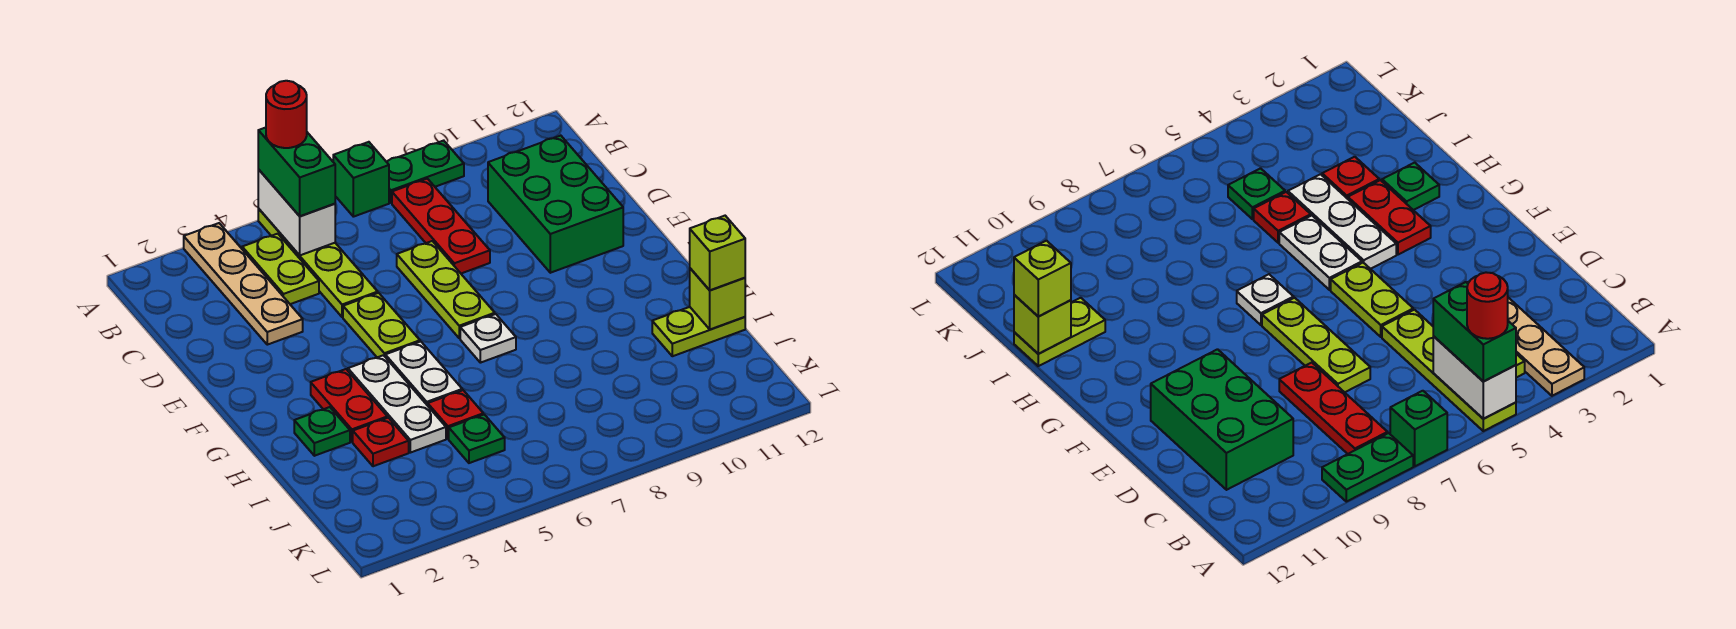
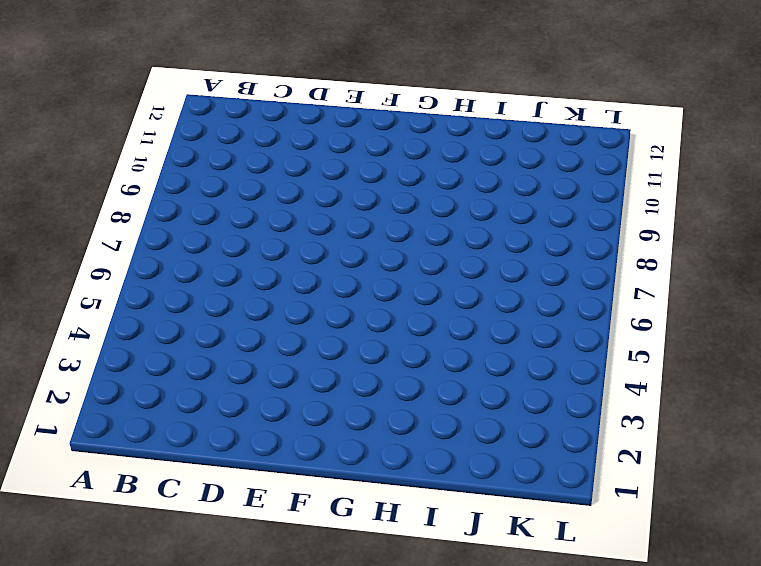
none -> tan 1x4 plate [184,223,303,345]
none -> lime 1x4 plate [258,209,378,317]
none -> green 1x1 brick [333,142,389,217]

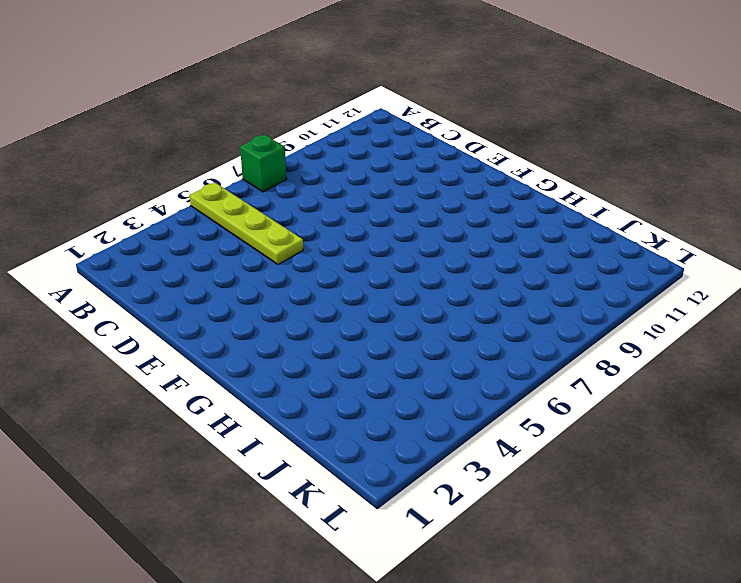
none -> tan 1x4 plate [184,223,303,345]
none -> green 1x2 plate [386,141,464,203]
none -> lime 1x2 plate [242,234,319,304]

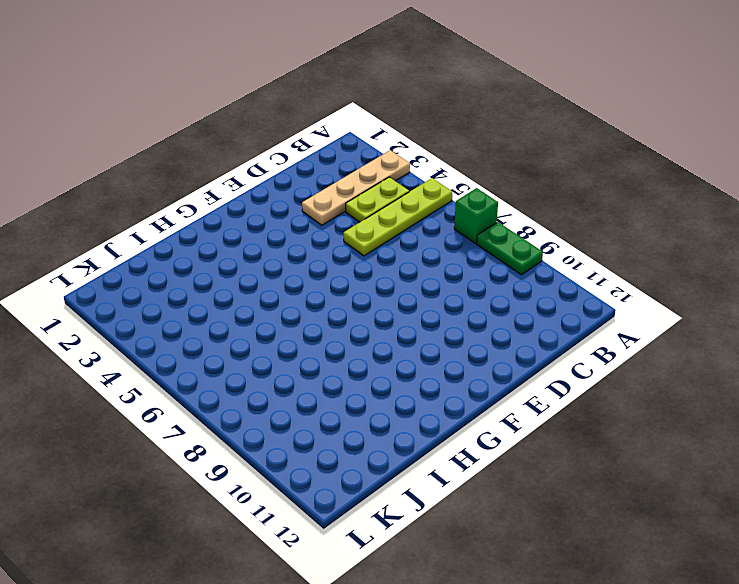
none -> red 1x3 plate [392,179,490,273]
none -> green 2x3 brick [488,136,623,273]
none -> lime 1x3 plate [397,241,495,338]

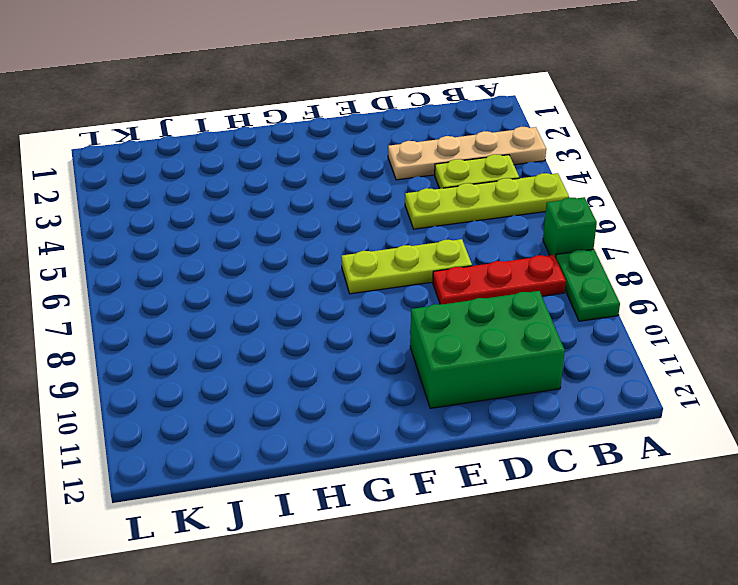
none -> lime 1x2 plate [343,293,420,357]
none -> red 1x2 plate [311,369,387,442]
none -> white 1x3 plate [348,355,446,453]

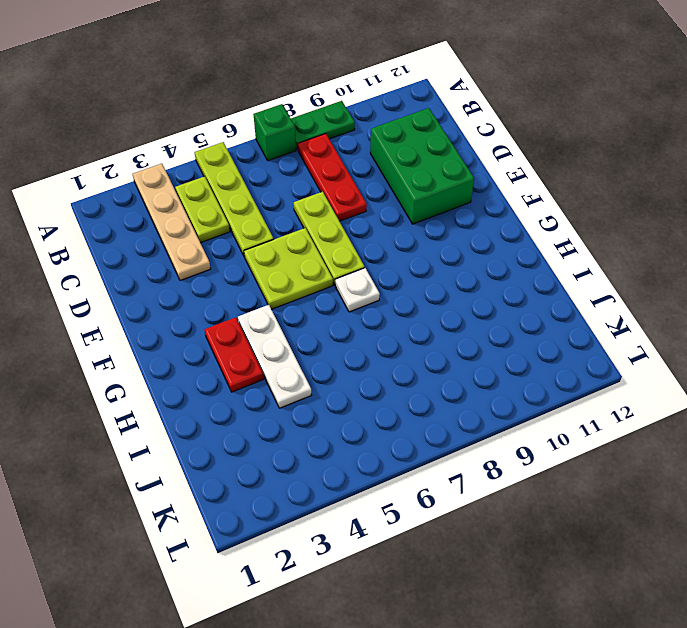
lime 2x2 plate [244,228,333,309] -> lime 1x2 plate [343,293,420,357]
none -> white 1x2 plate [385,342,462,406]
none -> green 1x1 plate [294,407,350,456]
none -> red 1x1 plate [353,418,409,466]

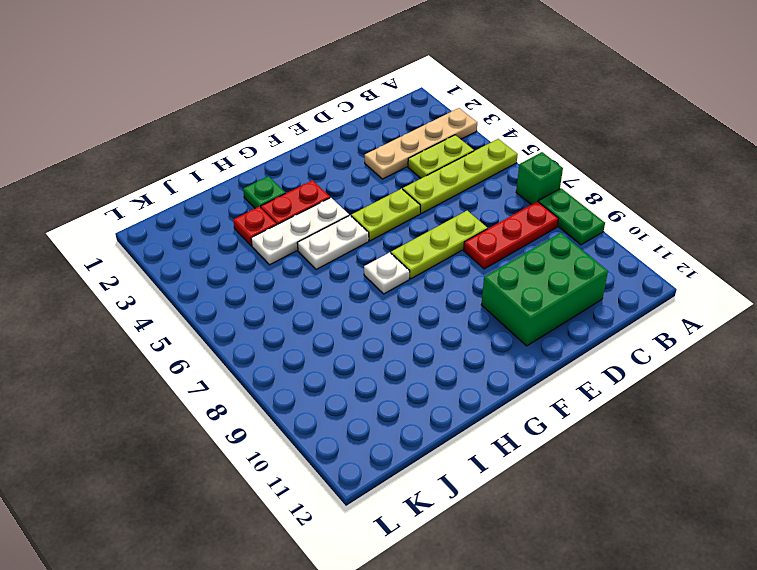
none -> red 1x1 plate [428,390,483,439]
none -> lime 1x2 plate [652,307,745,356]
none -> green 1x1 plate [449,415,505,463]

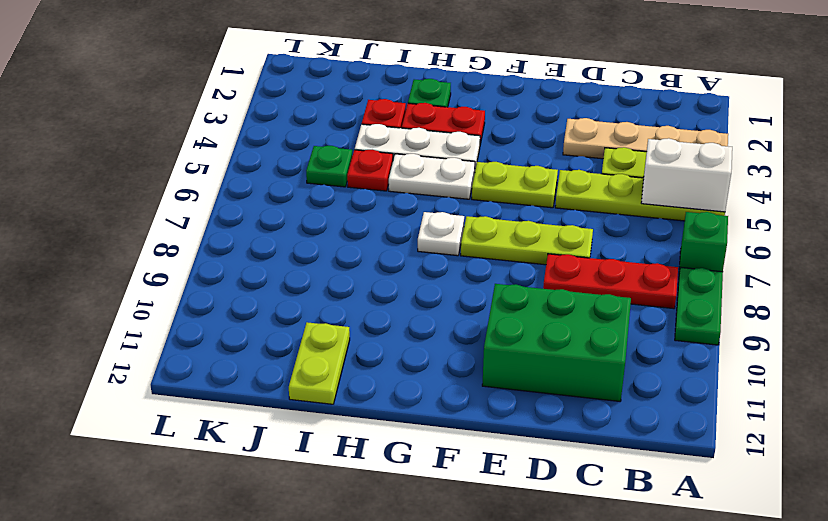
none -> lime 1x1 brick [690,268,745,330]
none -> green 1x2 brick [258,128,335,216]
none -> lime 1x1 brick [690,216,745,290]

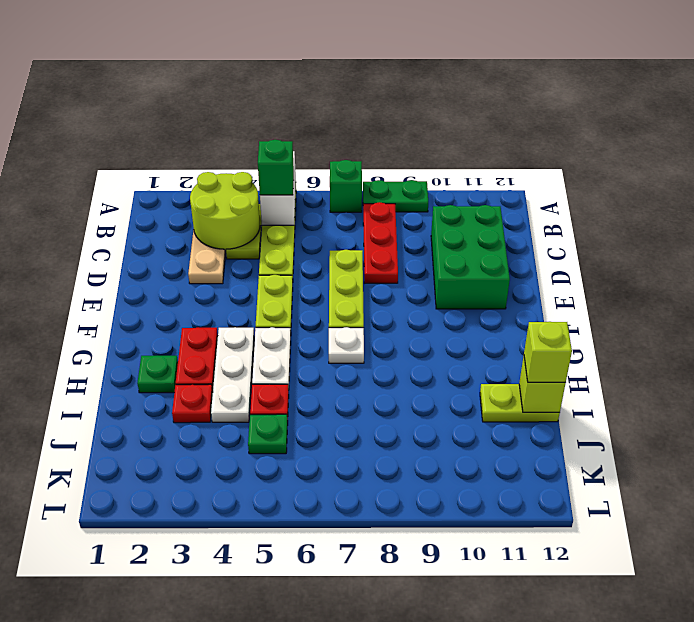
lime 2x2 round brick [190,172,260,249] -> none
green 1x1 brick [258,140,294,195] -> green 1x2 brick [258,128,335,216]
none -> red 1x1 round brick [266,81,307,148]

